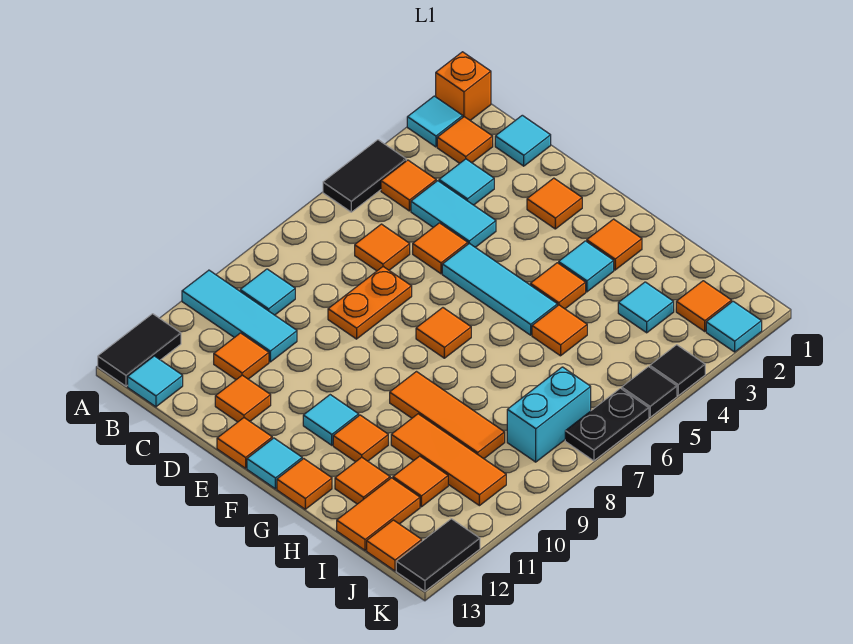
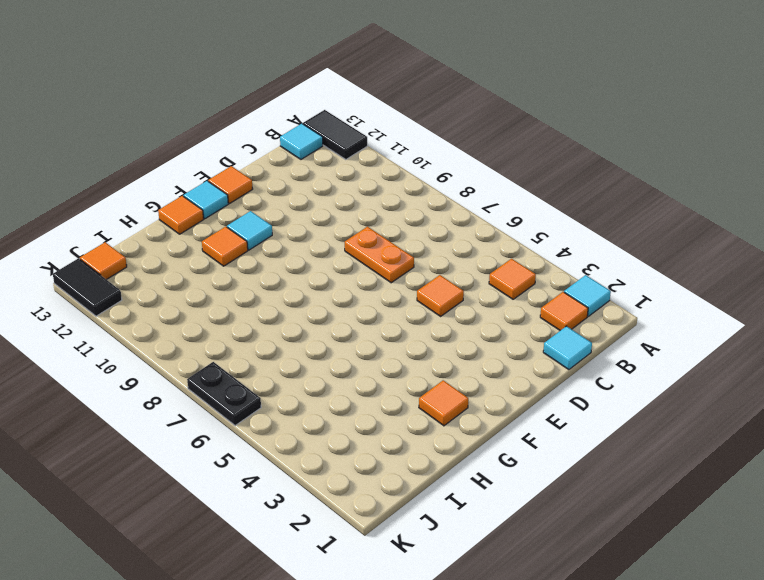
none -> orange 1x1 brick [436,52,491,120]
none -> black 1x2 tile [323,140,406,212]
none -> cyan 1x3 tile [182,270,297,362]
none -> cyan 1x1 tile [240,269,295,315]

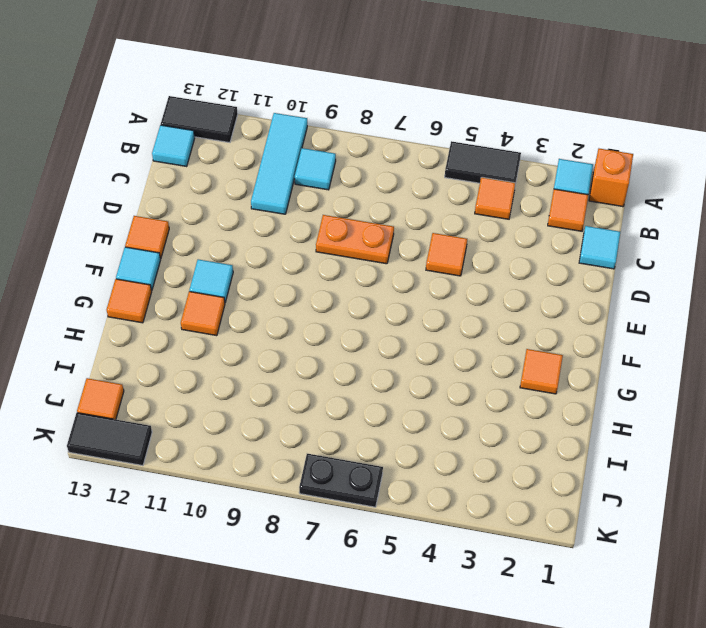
none -> cyan 1x1 tile [439,159,494,205]
none -> cyan 1x2 tile [411,181,496,247]
none -> orange 1x1 tile [355,224,410,271]
none -> orange 1x1 tile [214,333,269,380]

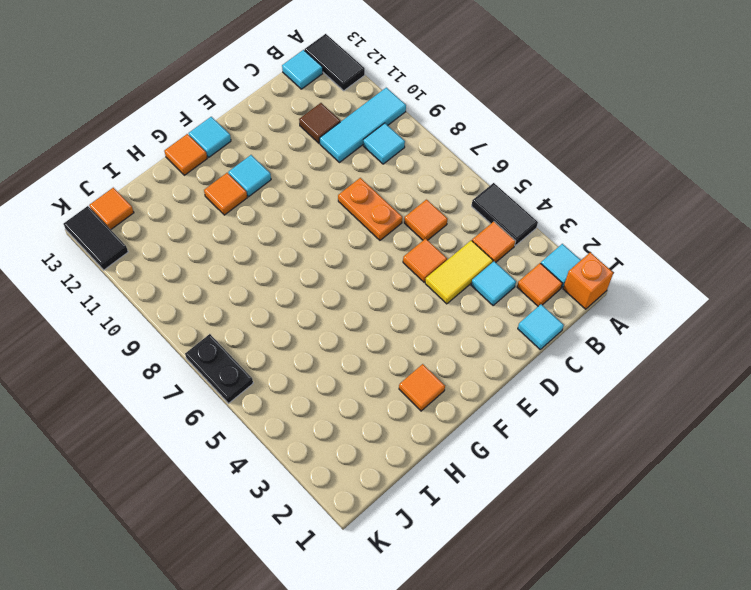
yellow 1x2 tile [425,240,493,304] -> cyan 1x2 tile [411,181,496,247]
brown 1x1 tile [299,103,340,143] -> orange 1x1 tile [214,333,269,380]
none -> orange 1x1 tile [215,375,271,422]
none -> orange 1x1 tile [527,178,582,229]
none -> cyan 1x3 tile [442,243,557,335]
none -> orange 1x1 tile [217,418,272,468]

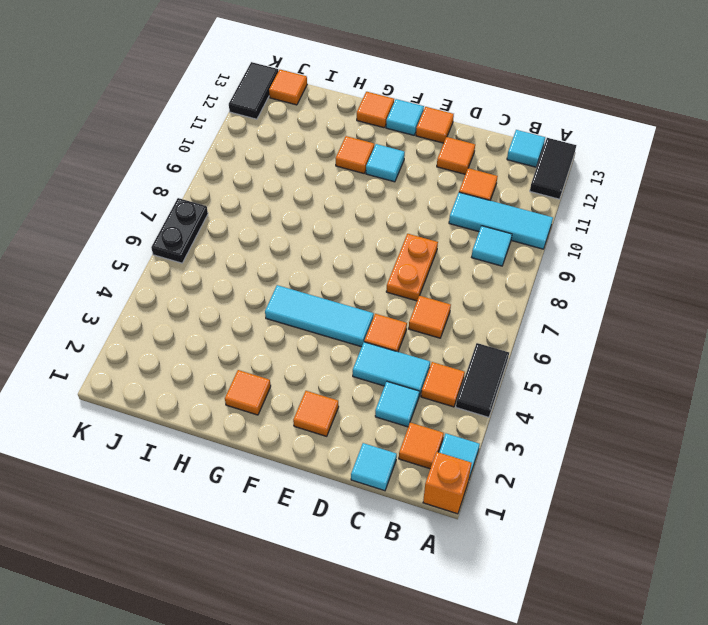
none -> orange 1x1 tile [416,308,471,358]
none -> cyan 1x1 tile [559,241,614,292]
none -> orange 1x1 tile [530,263,586,309]
none -> orange 1x3 tile [390,372,505,459]

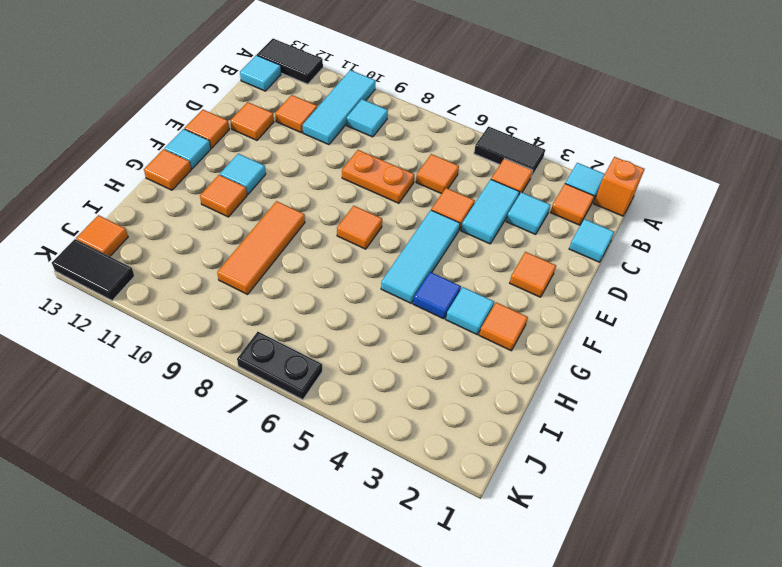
blue 1x1 tile [413,272,461,319] -> orange 1x1 tile [530,263,586,309]
none -> orange 1x1 tile [532,305,587,356]
none -> orange 1x3 tile [391,414,506,506]
none -> orange 1x1 tile [335,457,390,504]
none -> cyan 1x1 tile [618,282,674,333]

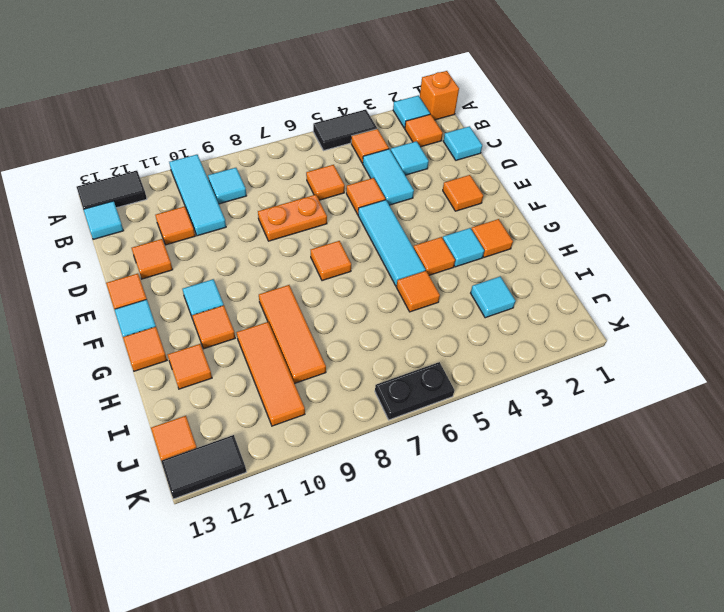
none -> orange 1x1 tile [393,456,448,507]
none -> orange 1x2 tile [337,478,420,550]
none -> orange 1x1 tile [676,281,732,331]
none -> cyan 1x2 brick [507,367,591,462]

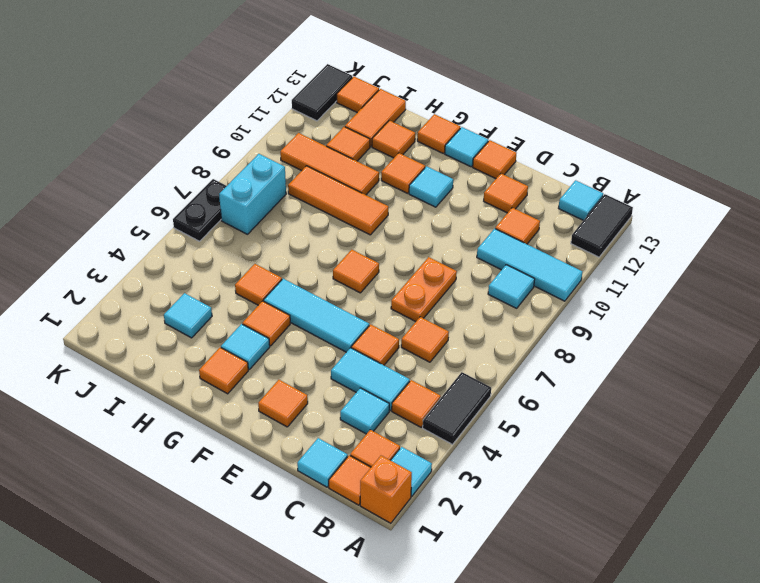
orange 1x1 tile [329,455,371,505] -> orange 1x1 tile moved to [676,281,732,331]
none -> cyan 1x1 tile [706,301,762,352]
none -> black 1x1 tile [650,345,705,395]
none -> black 1x1 tile [622,367,677,417]

